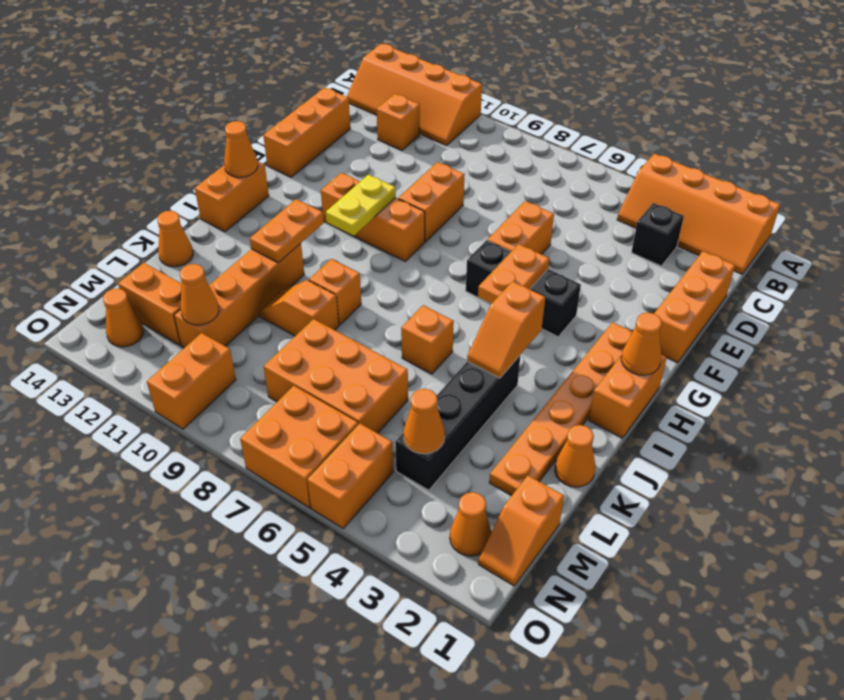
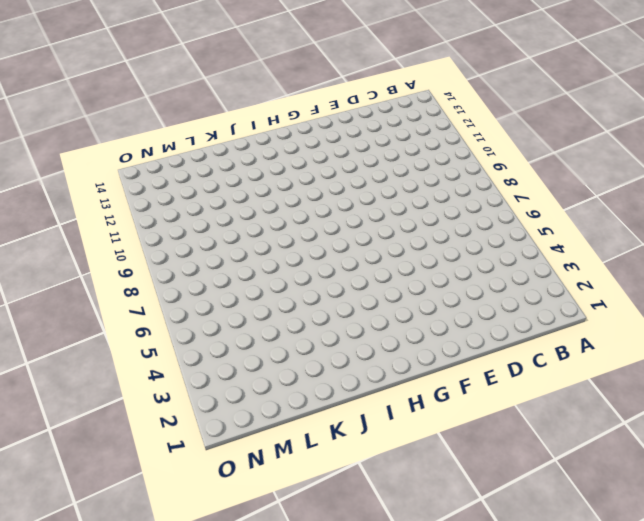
none -> orange 2x4 slope [617,154,780,274]
none -> orange 2x4 slope [347,44,482,146]
none -> black 1x1 brick [631,203,684,266]
none -> orange 1x1 brick [377,94,420,150]

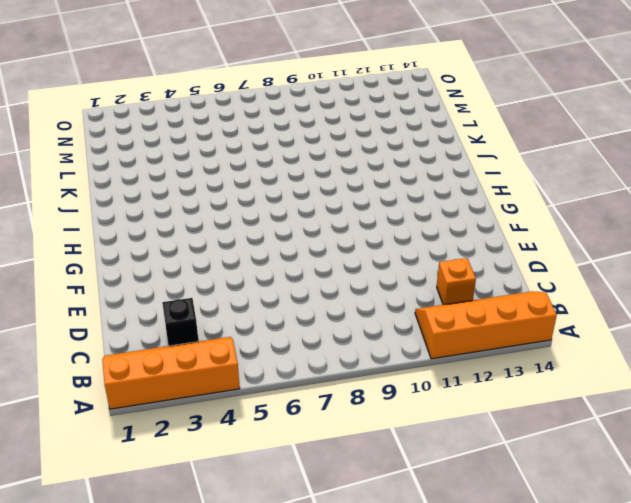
none -> orange 1x3 brick [654,251,735,363]
none -> orange 1x3 brick [263,87,350,177]
none -> orange 1x2 brick [487,201,554,254]
none -> orange 1x2 brick [398,162,465,242]

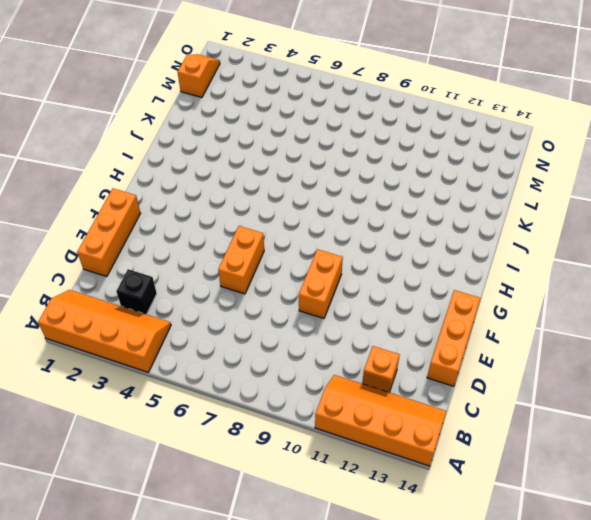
none -> orange 1x6 plate [489,322,633,496]
none -> black 1x3 brick [466,240,581,337]
none -> orange 1x3 brick [321,173,425,261]
none -> orange 1x2 brick [589,355,667,438]

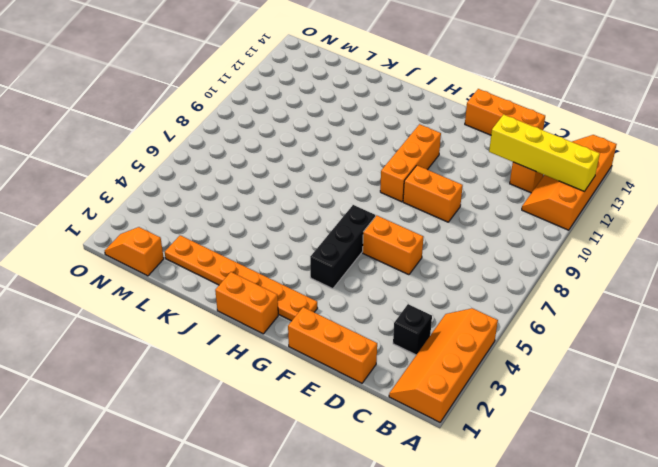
yellow 1x4 brick [489,115,600,192] -> none
none -> orange 1x2 brick [195,161,269,232]
none -> black 1x4 brick [395,355,521,490]
none -> orange 1x1 brick [401,305,454,374]
none -> orange 1x1 brick [309,259,361,325]

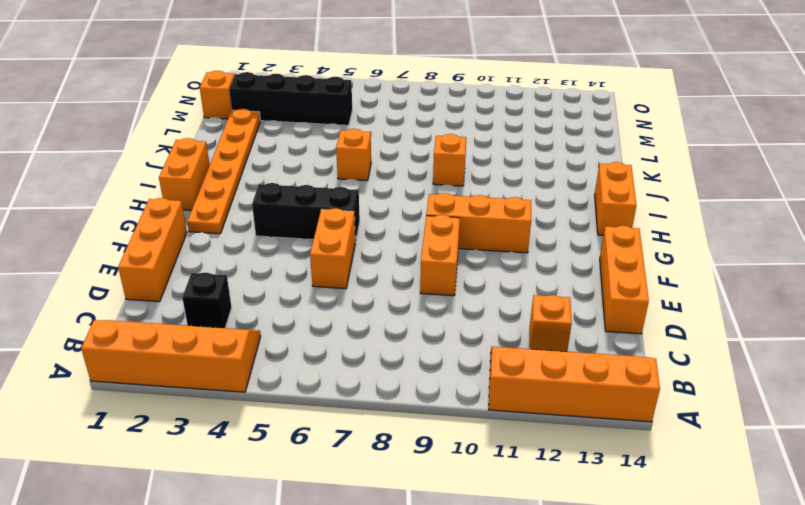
black 1x4 brick [229,72,352,125] -> black 1x4 brick turned to [395,355,521,490]
none -> orange 1x4 brick [174,243,304,348]
none -> orange 1x1 cone [555,425,595,487]
none -> orange 1x2 slope [259,280,339,336]
none -> orange 1x1 cone [157,211,193,267]

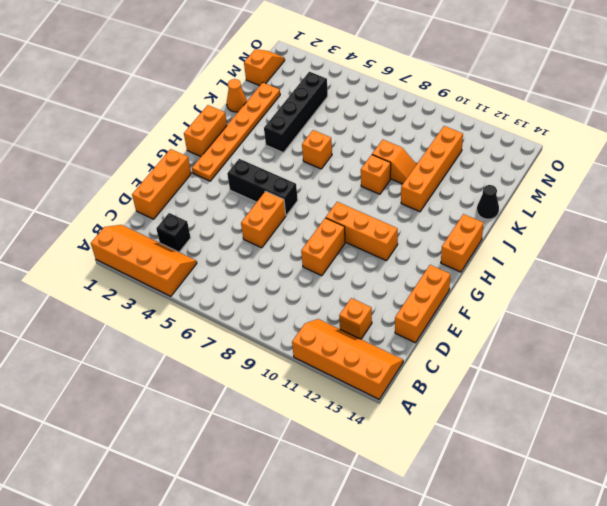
black 1x1 cone [477,185,499,219] -> orange 1x1 cone [157,211,193,267]
none -> orange 2x3 brick [264,319,408,433]
none -> orange 1x2 brick [118,263,182,345]
none -> orange 1x1 cone [450,492,491,556]
none -> orange 1x2 brick [307,423,393,528]

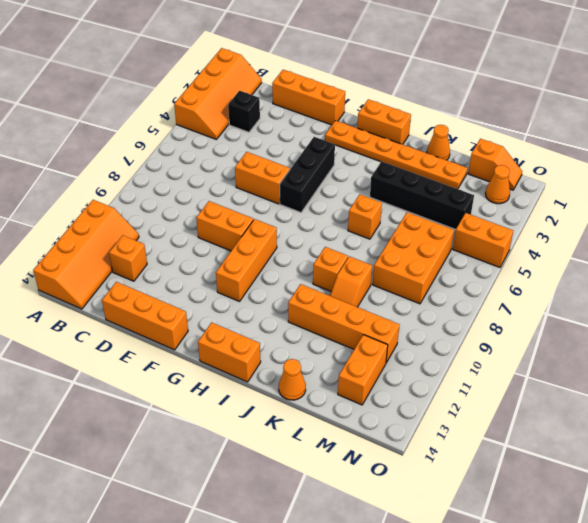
none -> orange 2x2 brick [240,386,358,507]
none -> orange 1x2 brick [147,333,236,429]
none -> orange 1x1 cone [103,288,144,347]
none -> orange 1x2 plate [478,244,549,304]

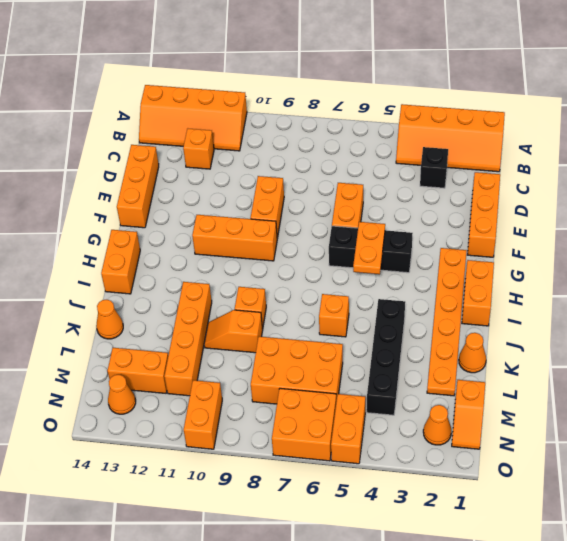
none -> yellow 1x2 plate [326,175,396,236]
none -> orange 1x1 cone [621,313,662,375]
none -> orange 1x1 cone [224,121,258,177]
none -> orange 1x2 slope [467,281,545,378]

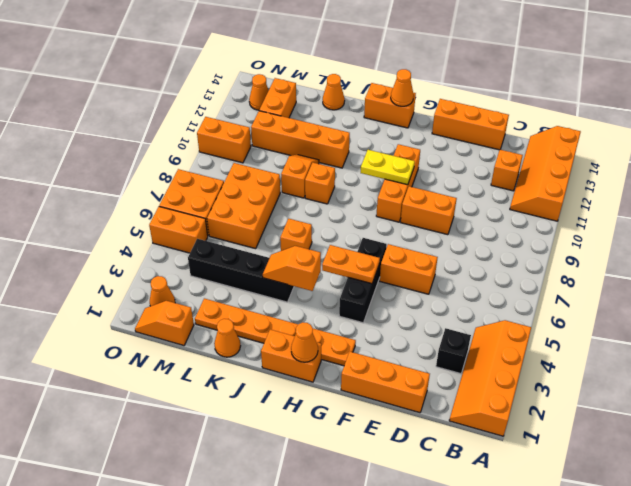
none -> orange 1x2 plate [250,199,324,263]
none -> orange 1x1 cone [403,389,445,454]
none -> orange 1x1 cone [180,264,219,325]

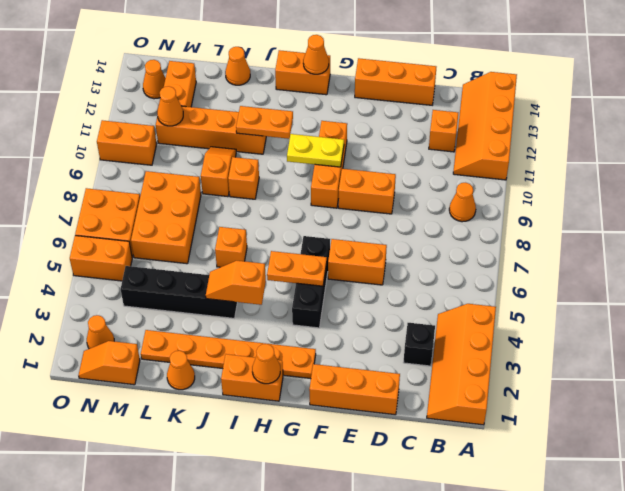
orange 1x1 cone [449,183,476,222] -> orange 1x1 cone moved to [403,389,445,454]

